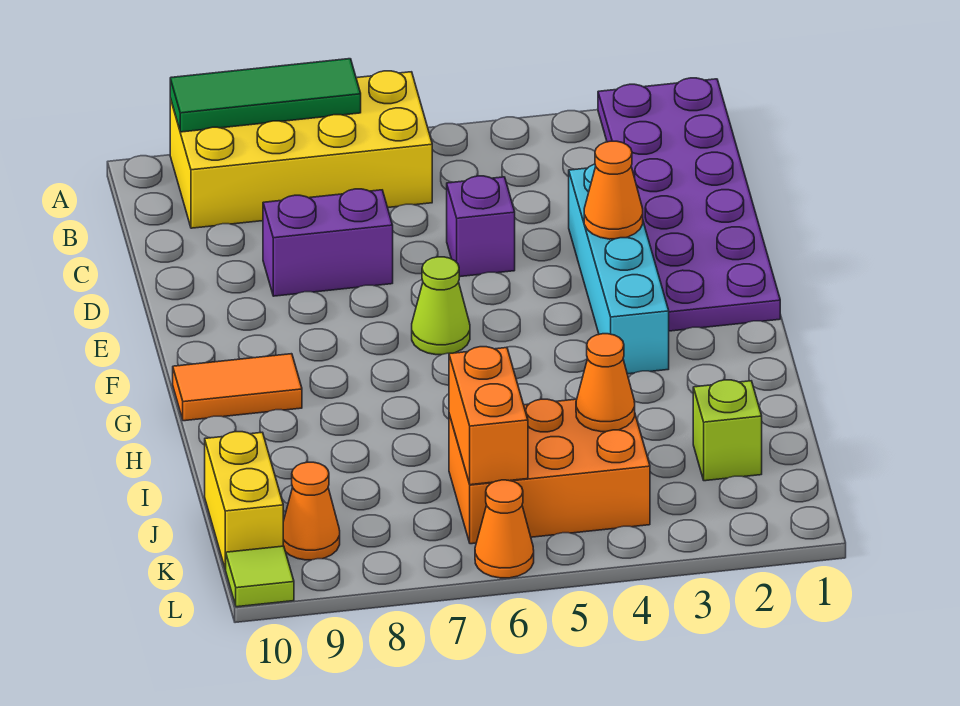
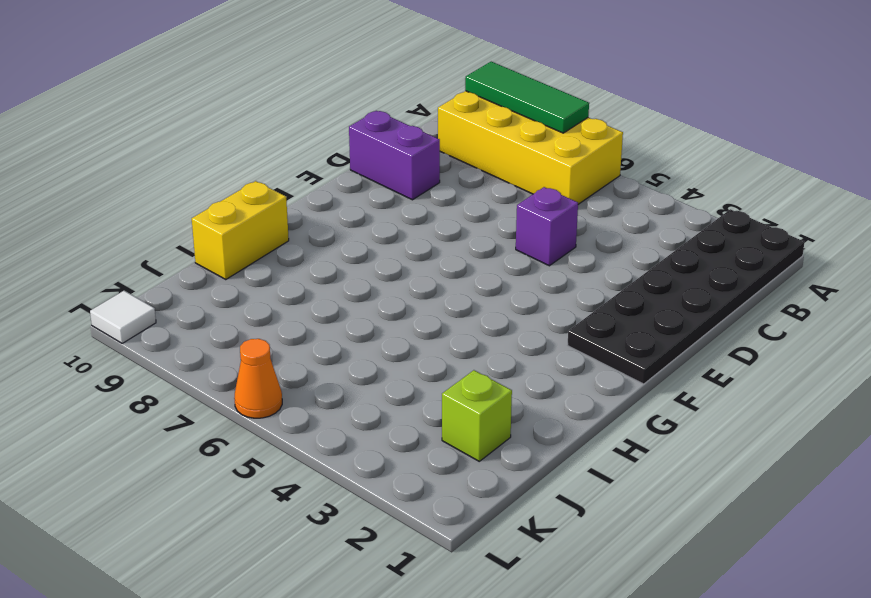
black 2x6 plate [568,209,804,384] -> purple 2x6 plate [598,78,780,331]
purple 1x2 brick [349,111,440,200] -> purple 1x2 brick moved to [263,189,393,296]
yellow 1x2 brick [192,181,289,280] -> yellow 1x2 brick moved to [205,432,283,569]
white 1x1 tile [90,291,156,343] -> lime 1x1 tile [225,546,294,607]
none -> cyan 1x4 brick [569,164,669,374]
none -> lime 1x1 cone [412,257,470,355]
none -> orange 1x2 tile [173,354,302,421]

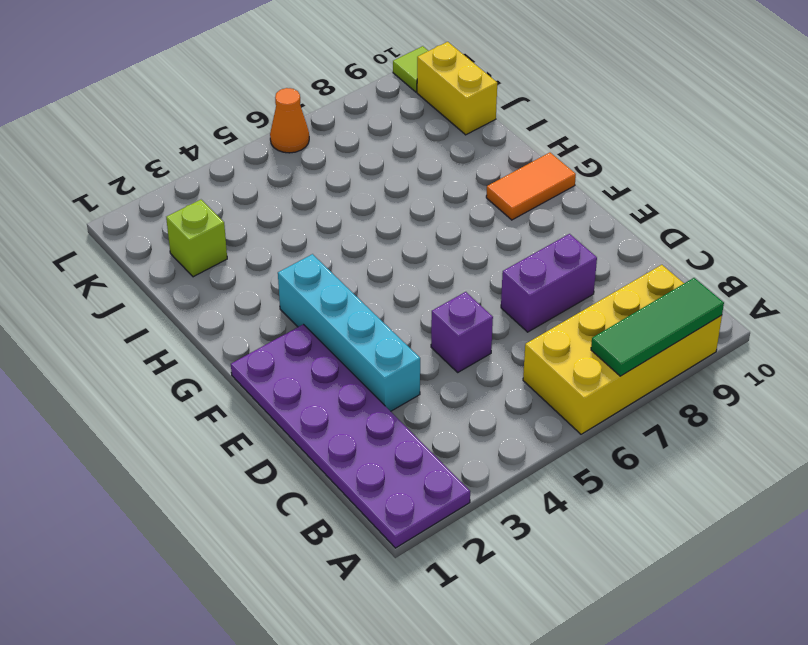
none -> lime 1x1 cone [412,257,470,355]
none -> orange 2x3 brick [449,399,650,544]
none -> orange 1x1 cone [283,462,340,560]

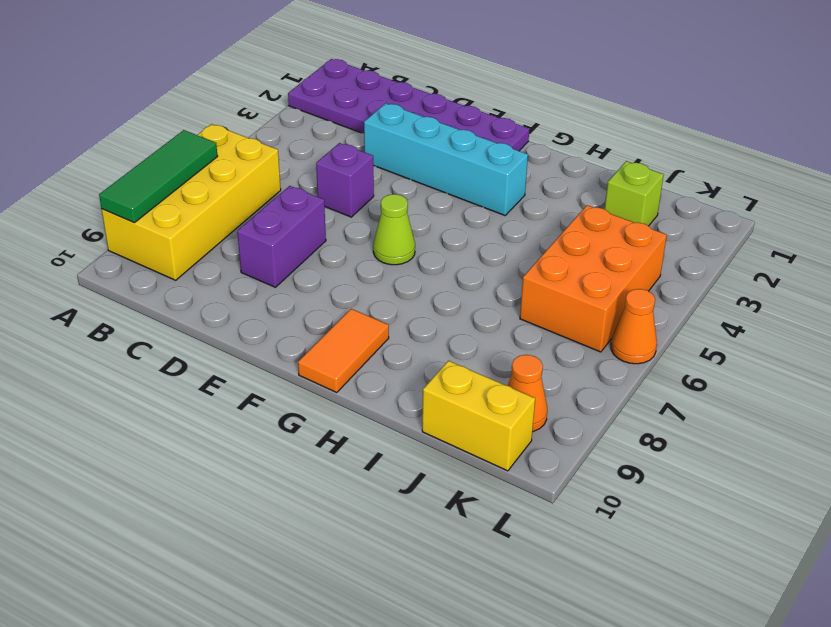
none -> lime 1x1 tile [225,546,294,607]
none -> orange 1x1 cone [584,141,643,239]
none -> orange 1x1 cone [576,334,635,432]

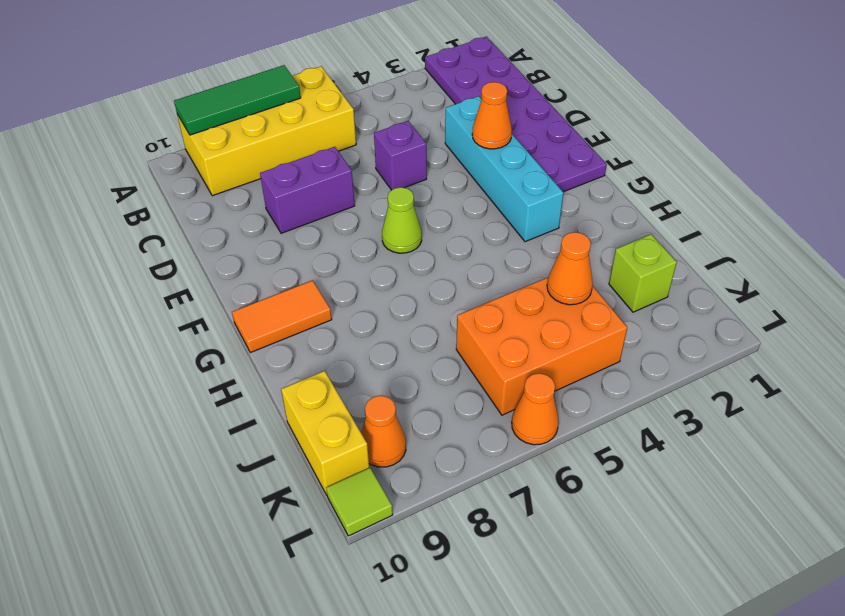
none -> orange 1x2 brick [449,347,528,485]

